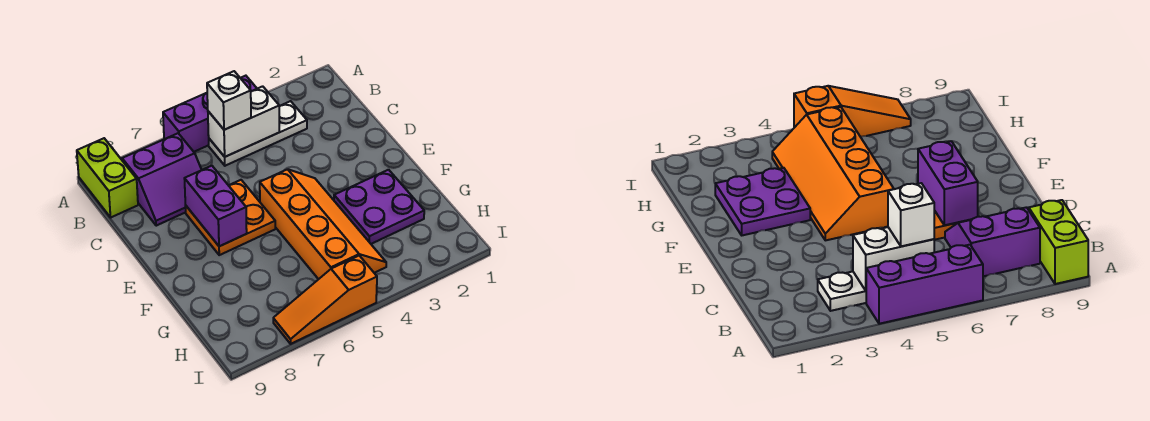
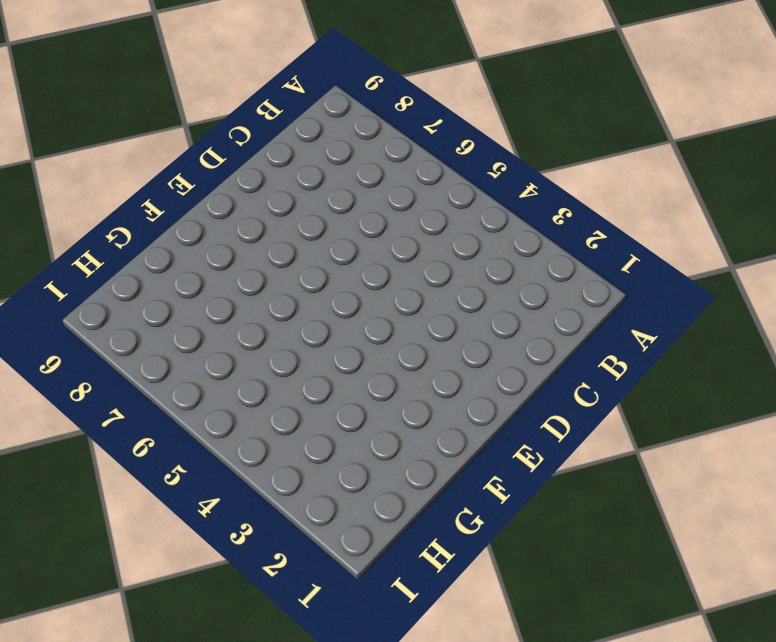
none -> purple 1x3 brick [163,76,257,152]
none -> lime 1x2 brick [77,138,138,217]

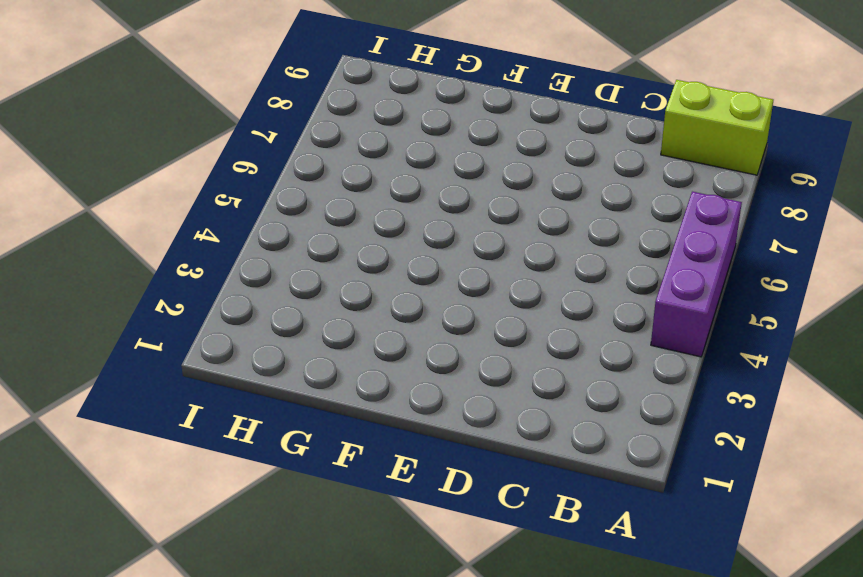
none -> white 1x3 plate [209,101,307,166]
none -> purple 2x2 slope [122,133,201,226]

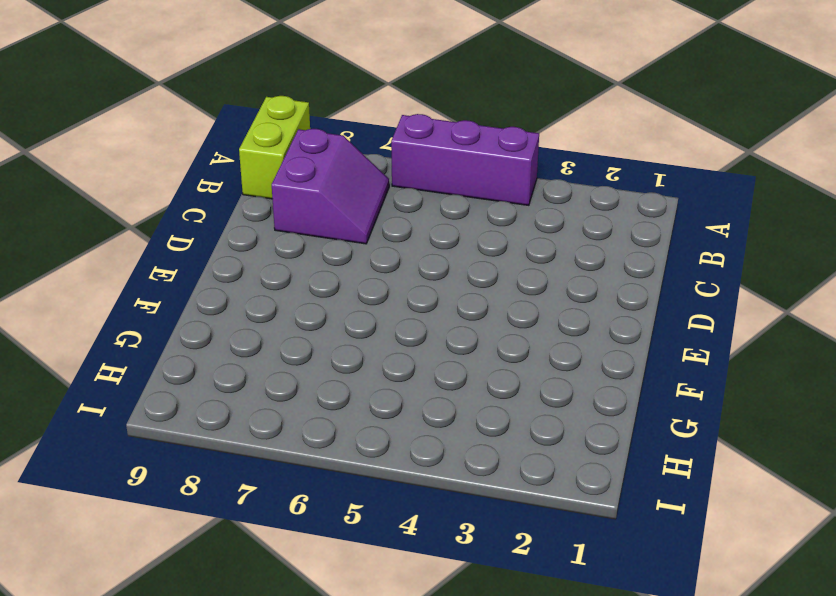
purple 2x2 slope [272,129,389,244] -> purple 2x2 slope turned to [122,133,201,226]
none -> white 1x3 plate [209,101,307,166]
none -> orange 2x2 plate [185,180,275,255]

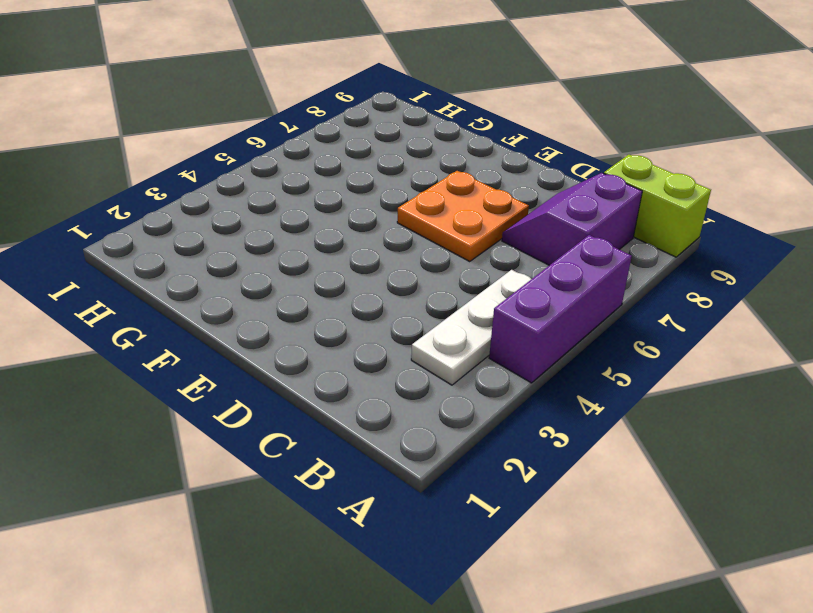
none -> orange 2x4 slope [260,169,386,279]
none -> purple 2x2 plate [334,170,424,244]

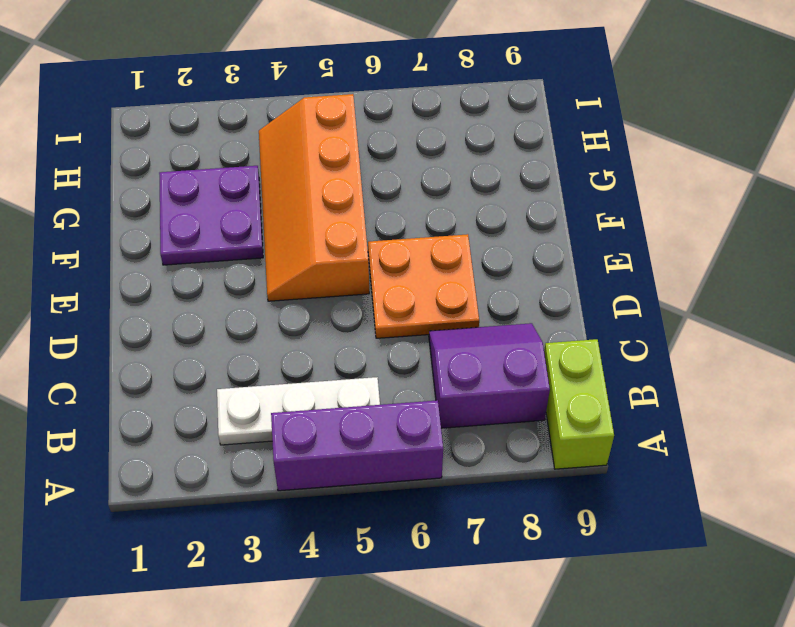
none -> orange 1x3 slope [273,256,377,344]
none -> white 1x2 brick [208,86,279,157]

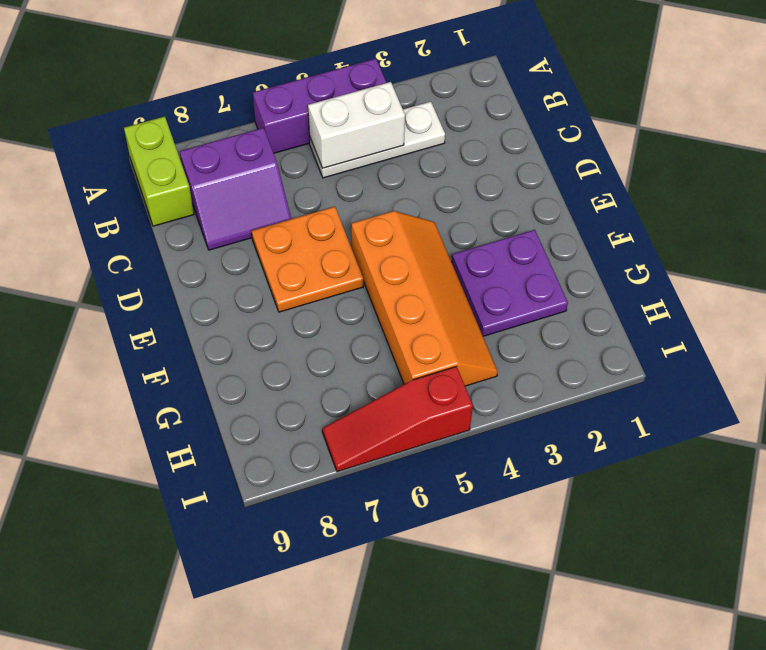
red 1x3 slope [322,367,473,472] -> orange 1x3 slope [273,256,377,344]
none -> purple 1x2 brick [184,166,247,246]
none -> white 1x1 brick [207,71,251,130]

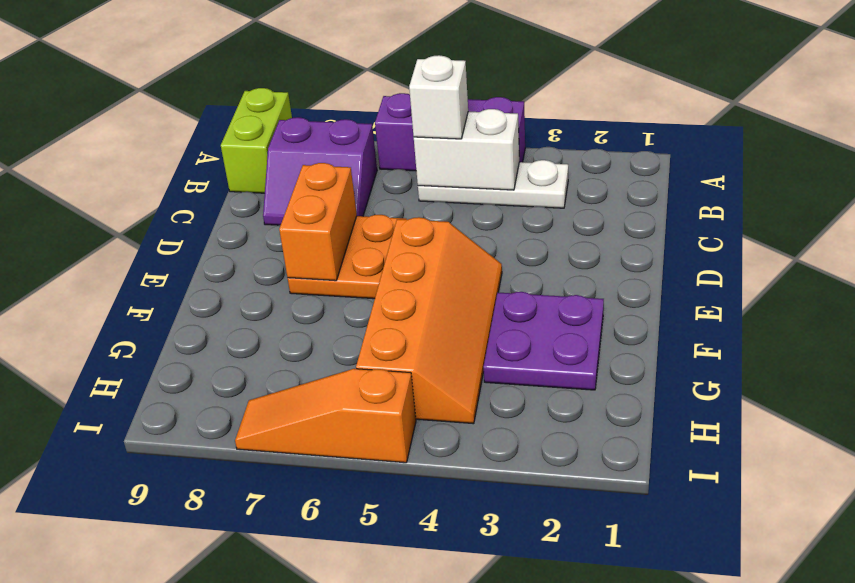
orange 1x2 brick [279,163,357,281] -> purple 1x2 brick [184,166,247,246]

